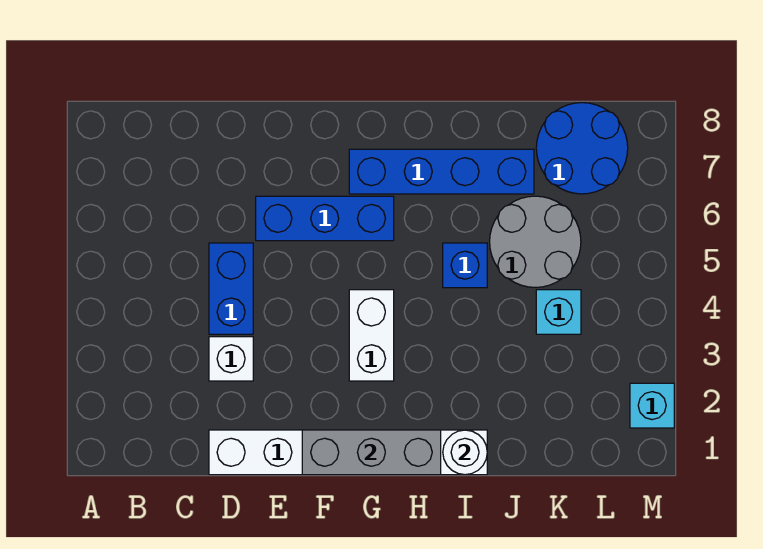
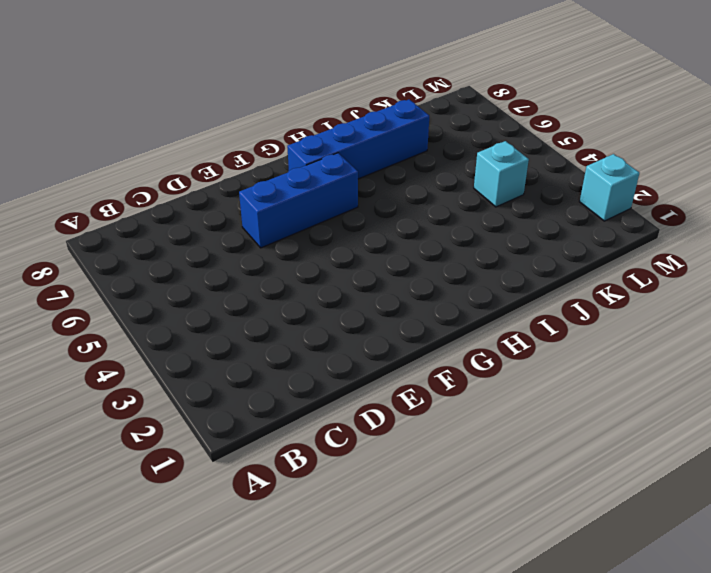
none -> white 1x6 brick [209,430,487,475]
none -> white 1x1 brick [209,337,253,381]
none -> blue 1x2 brick [209,243,253,334]

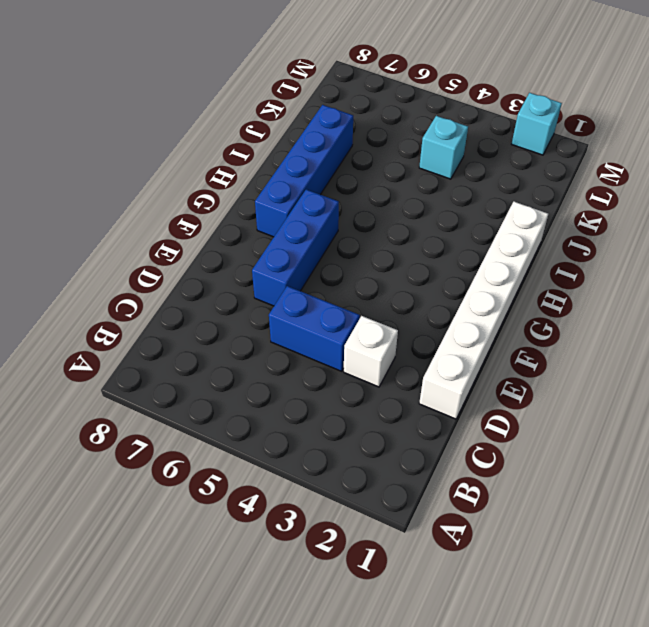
none -> white 1x2 brick [349,290,394,381]
none -> blue 1x1 brick [443,243,487,288]
none -> grey 2x2 round brick [490,196,581,287]

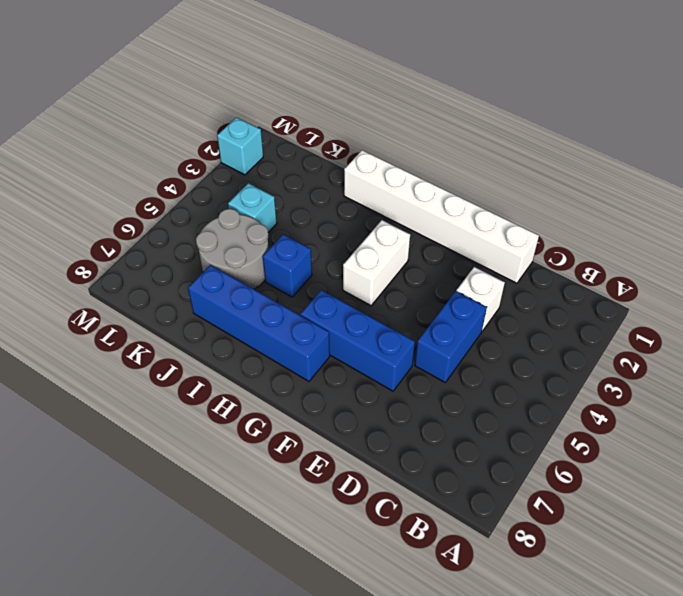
none -> blue 2x2 round brick [536,103,628,194]
none -> grey 1x3 brick [302,430,441,475]
none -> white 1x1 round brick [443,430,487,475]

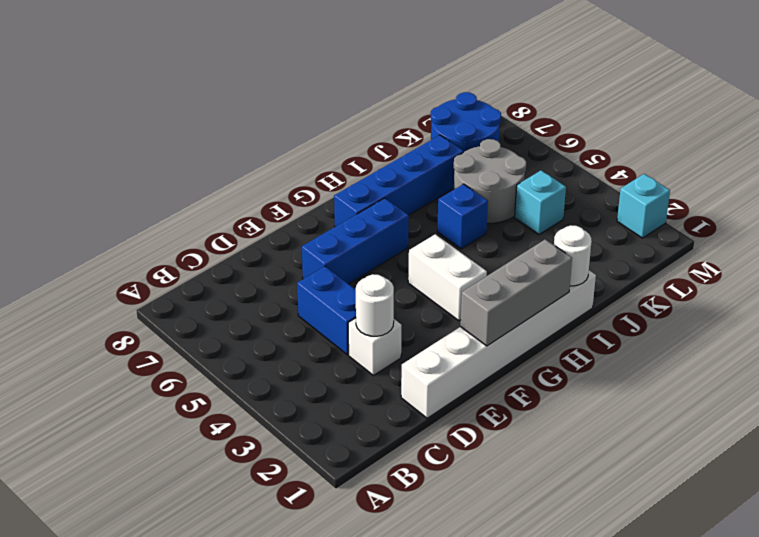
white 1x1 round brick [356,274,394,336] -> none

